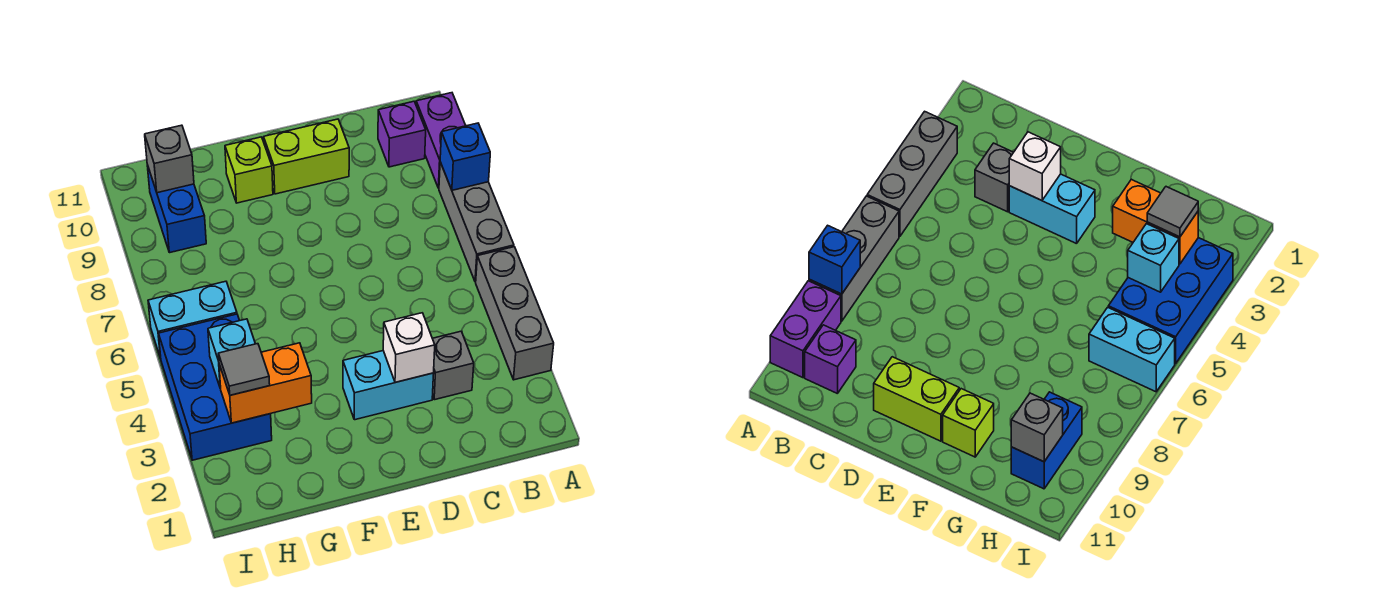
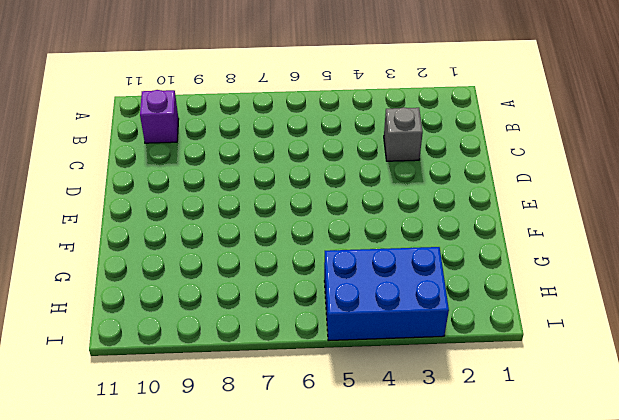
none -> grey 1x3 brick [476,247,554,380]
none -> grey 1x3 brick [439,162,514,282]
none -> purple 1x2 brick [416,93,466,188]

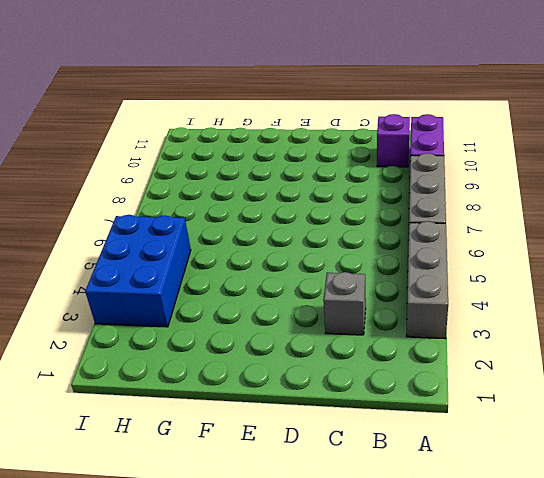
none -> cyan 1x2 brick [343,351,434,420]
none -> lime 1x2 brick [264,119,349,194]
none -> lime 1x1 brick [225,137,273,203]

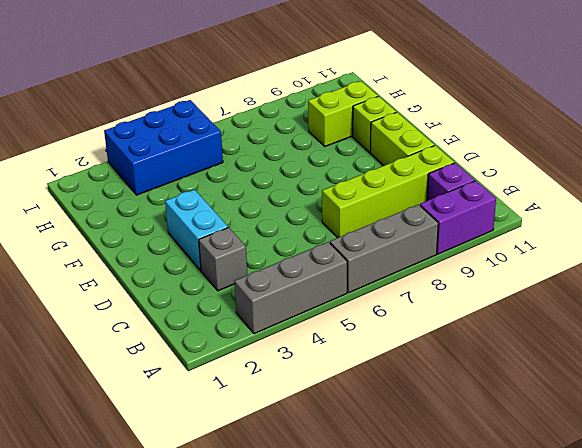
lime 1x4 brick [322,145,454,238] -> none
lime 1x2 brick [308,81,378,146] -> none
none -> cyan 1x2 brick [148,281,237,359]
none -> blue 1x2 brick [147,165,206,253]
none -> blue 1x1 brick [440,123,490,190]

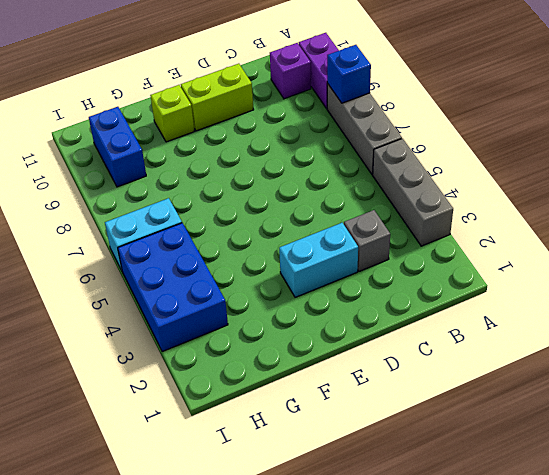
none -> white 1x1 brick [383,313,435,382]
none -> orange 1x2 brick [219,343,312,423]
none -> cyan 1x1 brick [208,319,255,388]

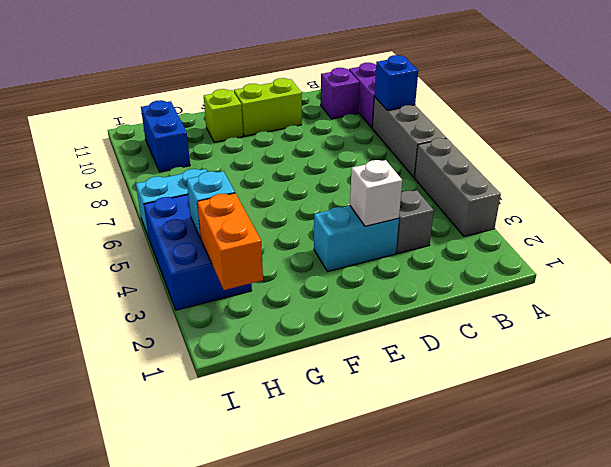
orange 1x2 brick [197,193,263,290] -> orange 1x2 brick turned to [219,343,312,423]
none -> grey 1x1 brick [145,125,194,193]
none -> grey 1x1 tile [218,344,270,395]

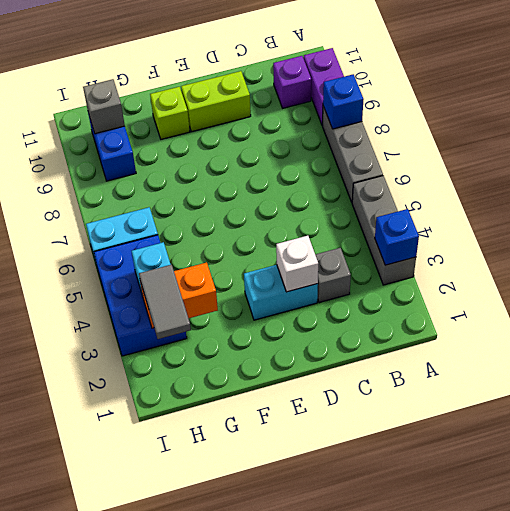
blue 1x1 brick [375,209,419,265] -> none
grey 1x2 tile [139,265,191,339] -> grey 1x1 tile [218,344,270,395]

